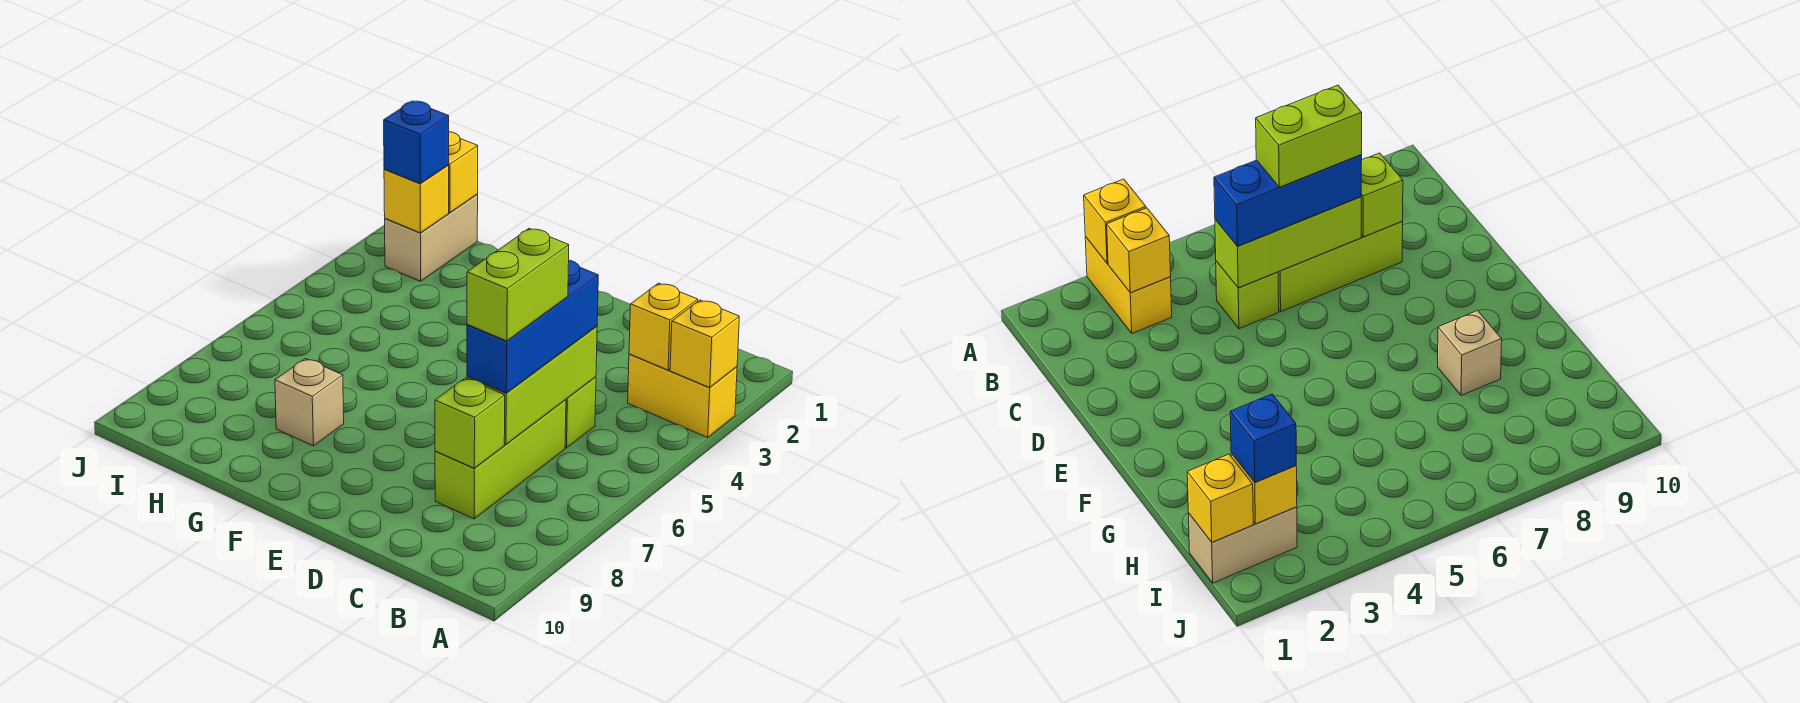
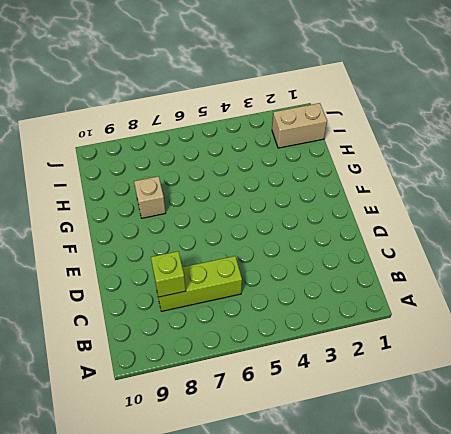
none -> yellow 1x2 brick [628,354,737,437]
none -> lime 1x1 brick [565,377,596,448]
none -> yellow 1x1 brick [670,300,739,387]

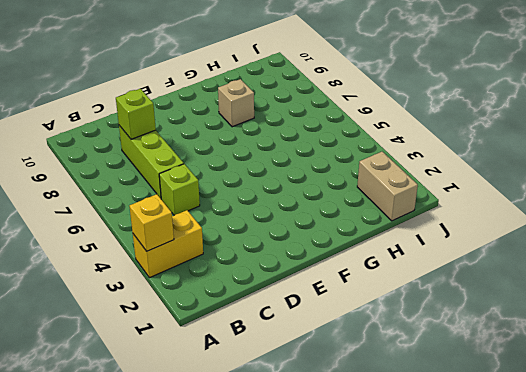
none -> yellow 1x1 brick [629,283,698,370]
none -> lime 1x3 brick [467,326,597,444]
none -> yellow 1x1 brick [449,132,478,213]

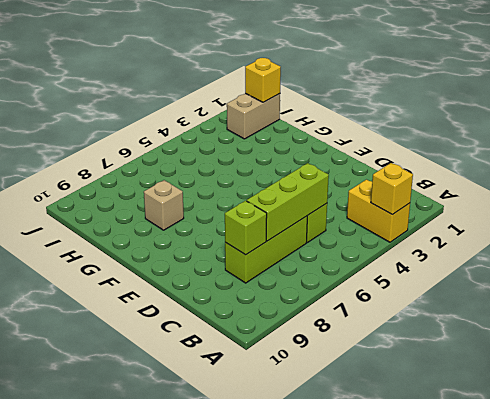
none -> yellow 1x1 brick [629,283,698,370]
none -> yellow 1x1 brick [384,165,449,233]
none -> blue 1x3 brick [467,260,598,393]

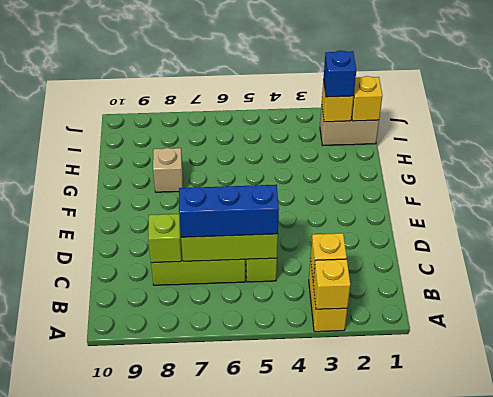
none -> lime 1x2 brick [467,229,569,341]

